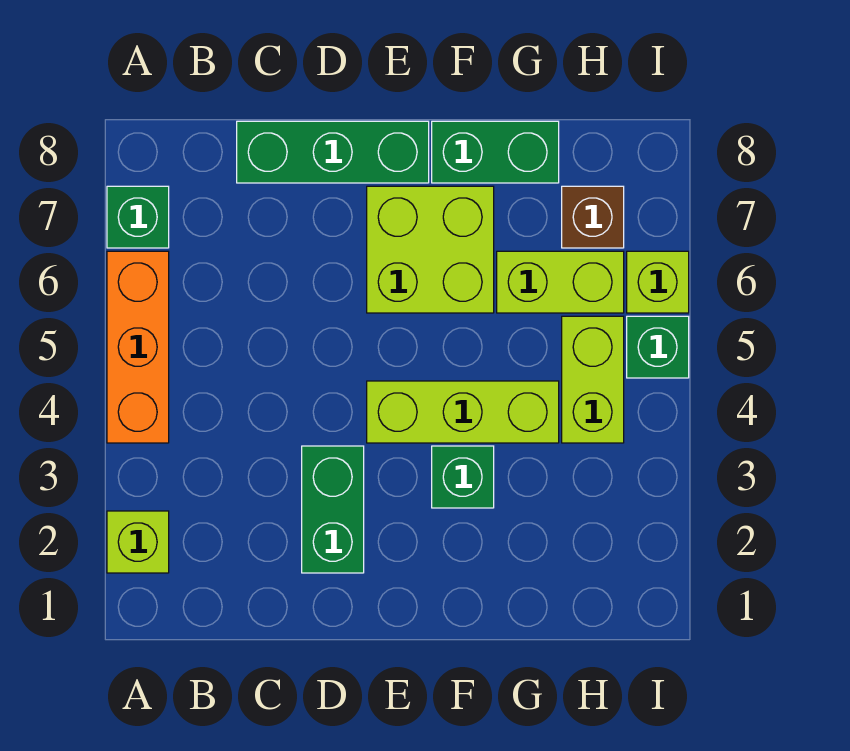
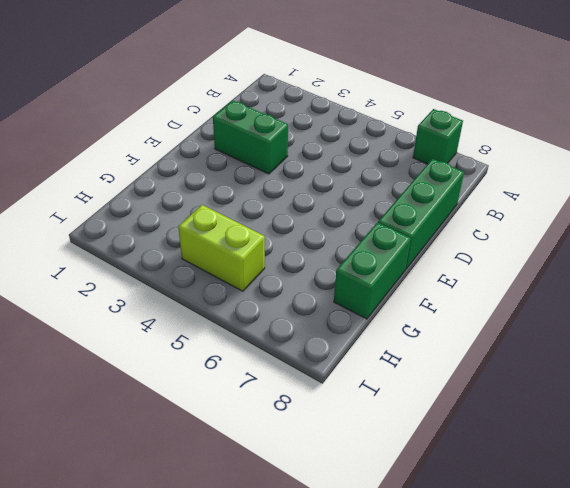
none -> lime 1x1 brick [107,511,169,573]
none -> orange 1x3 brick [107,251,169,443]
none -> lime 1x3 brick [367,381,559,443]

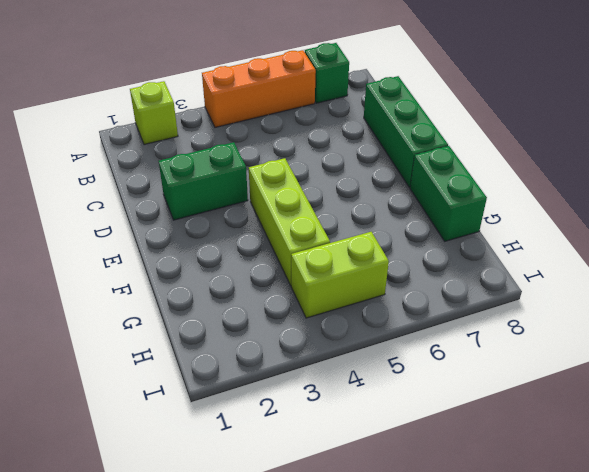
none -> lime 2x2 brick [367,186,494,313]
none -> green 1x1 brick [432,446,494,508]
none -> lime 1x2 brick [497,251,624,313]

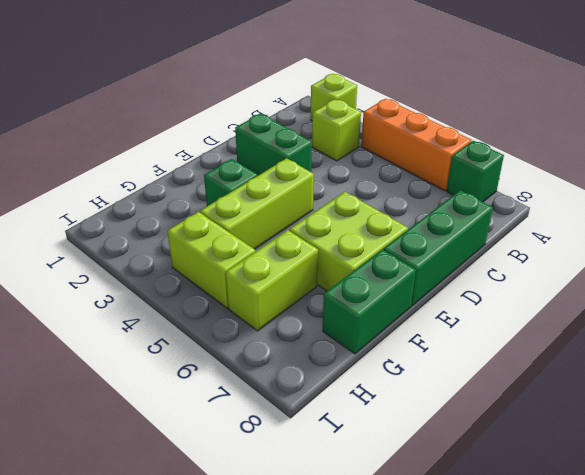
lime 1x1 brick [312,99,361,161] -> lime 1x1 brick moved to [627,251,689,313]
none -> brown 1x1 brick [562,186,624,248]
none -> green 1x1 brick [627,316,689,378]

